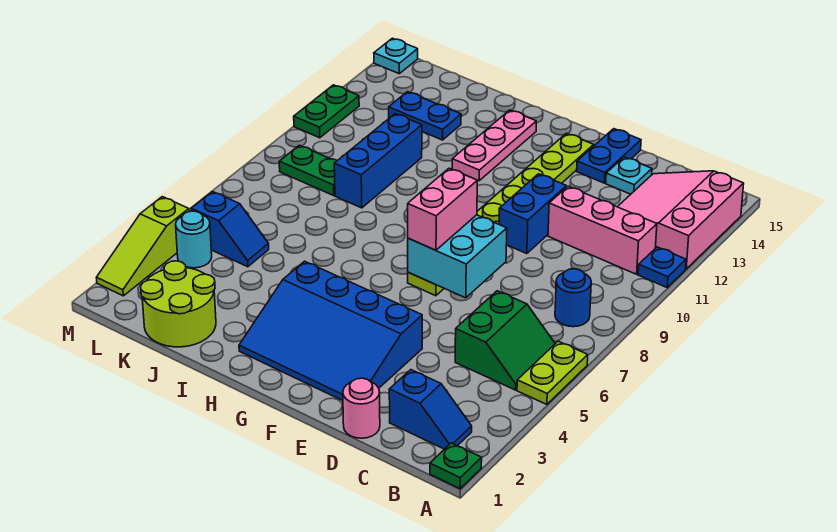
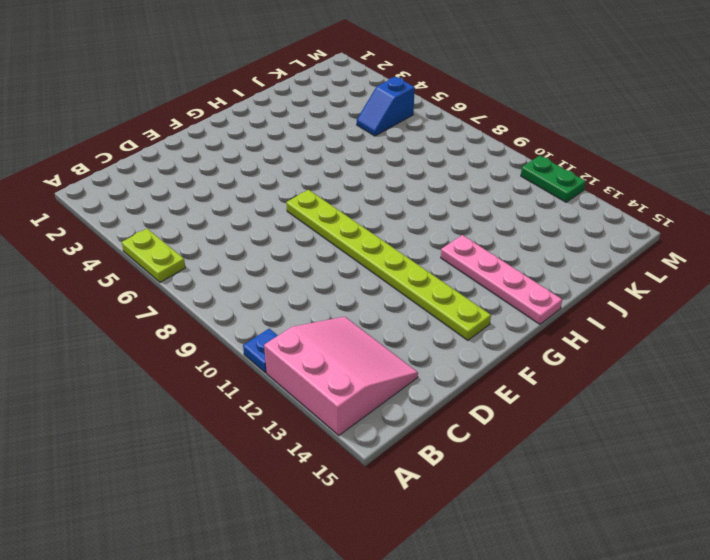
pink 1x4 plate [441,235,562,324] -> pink 1x3 plate [452,110,536,181]
none -> green 1x1 plate [430,443,482,489]
none -> blue 1x2 slope [389,370,472,449]
none -> green 2x2 slope [455,291,555,390]

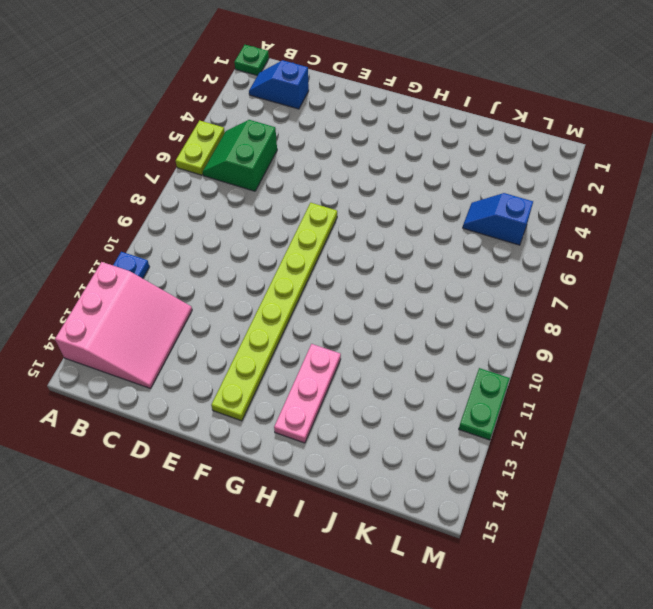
none -> blue 1x1 round brick [555,269,591,327]
none -> pink 1x3 brick [548,186,657,274]
none -> pink 1x1 round brick [343,378,380,438]

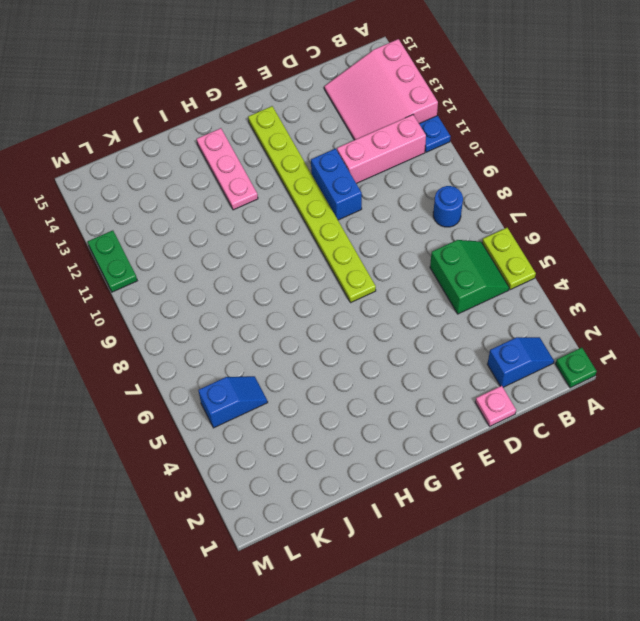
pink 1x1 plate [475,386,516,426] -> pink 1x1 round brick [343,378,380,438]
none -> cyan 1x1 plate [606,157,652,194]
none -> blue 3x4 slope [239,261,422,401]
none -> blue 1x2 plate [577,129,641,183]

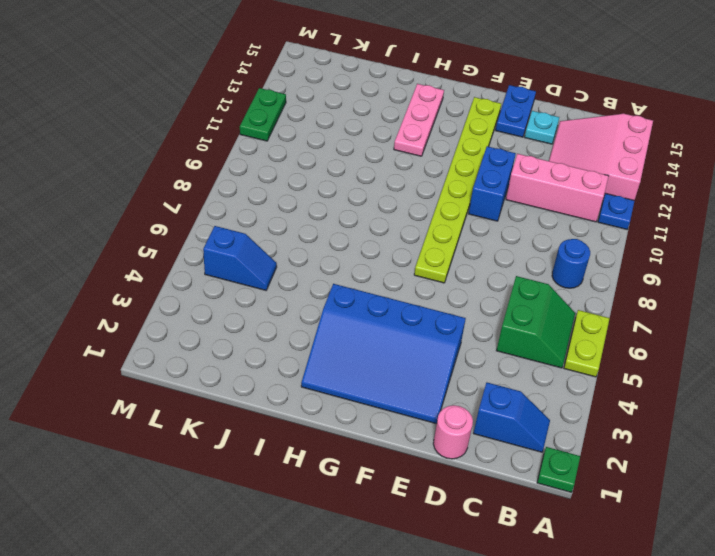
none -> lime 2x2 round brick [141,261,216,347]
none -> blue 1x3 brick [334,114,422,208]
none -> blue 1x2 plate [389,92,461,140]

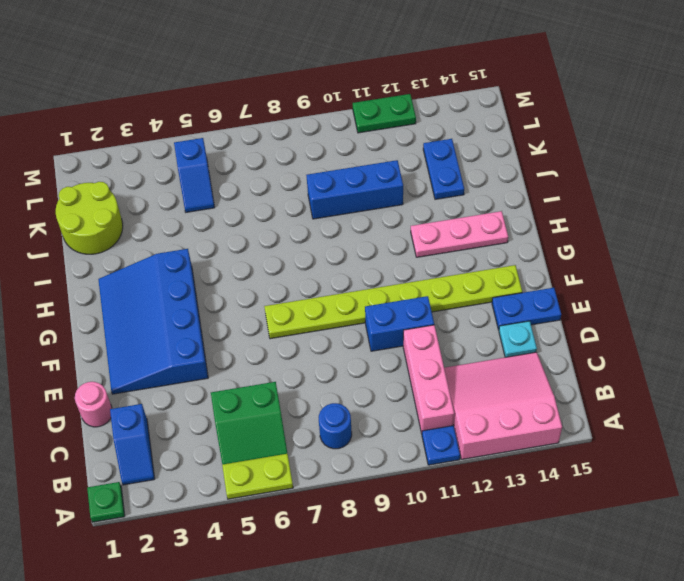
none -> green 1x2 plate [279,145,337,195]
none -> cyan 1x1 round brick [176,211,212,268]
none -> lime 1x3 slope [96,197,189,296]

